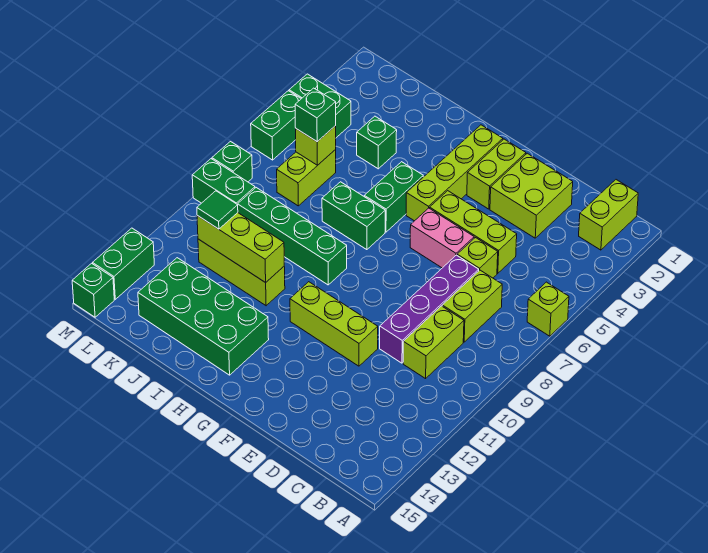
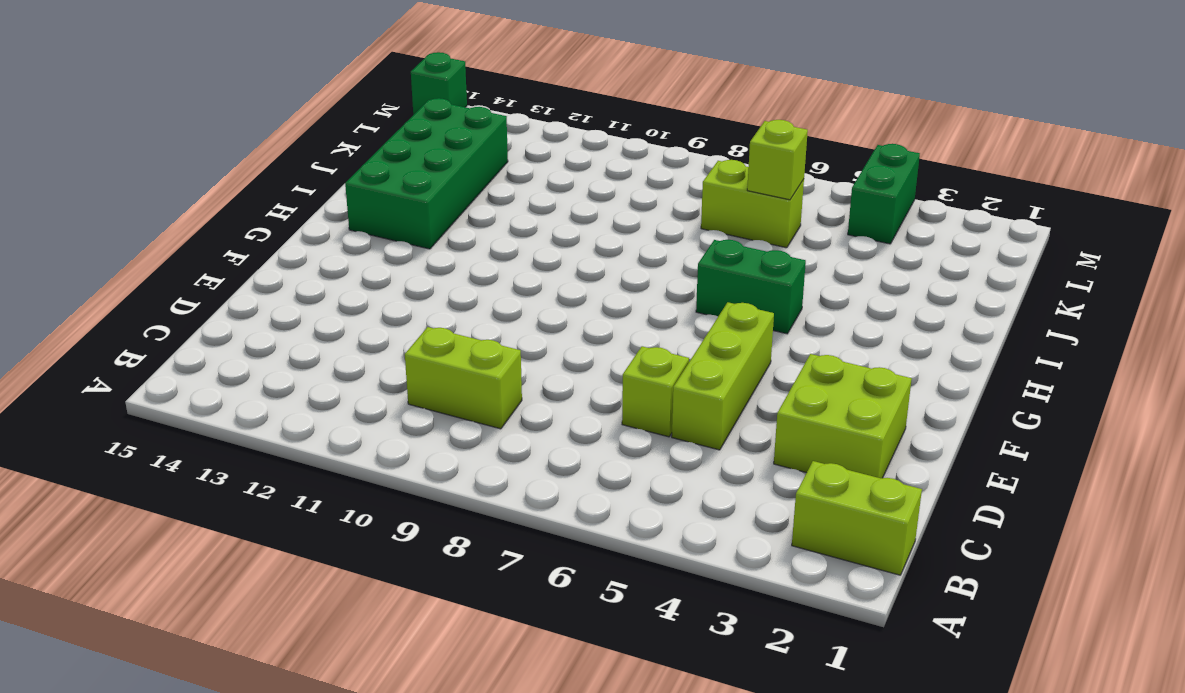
none -> lime 1x1 brick [527,282,569,336]
none -> lime 1x2 brick [442,270,502,342]
none -> purple 1x4 brick [380,255,479,363]

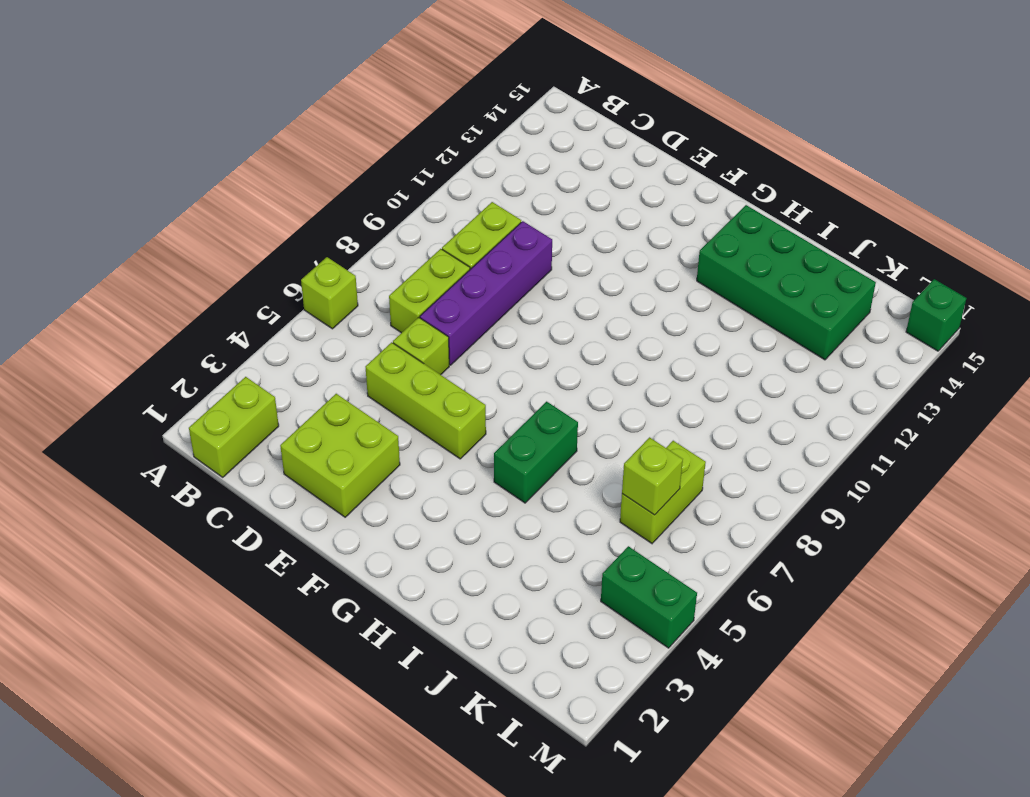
none -> pink 1x2 brick [410,208,474,268]
none -> lime 1x3 brick [290,282,378,366]
none -> lime 1x2 brick [467,139,526,209]

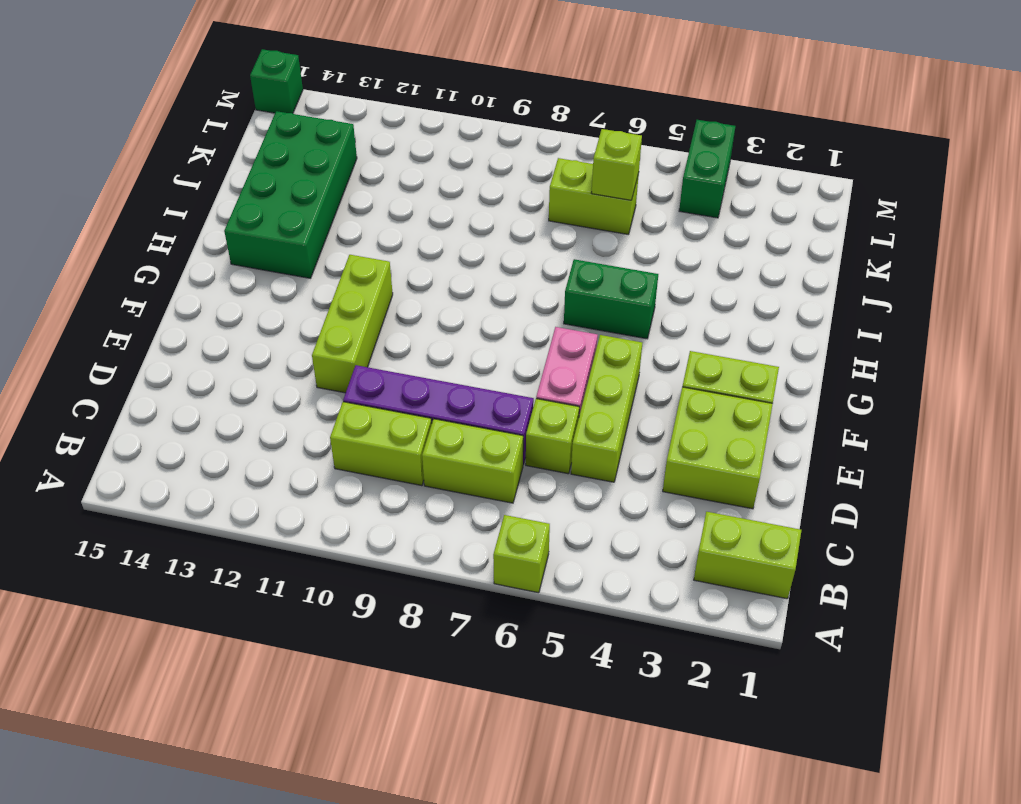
none -> lime 1x4 brick [406,125,503,221]
none -> green 1x2 brick [322,182,385,250]
none -> green 1x4 brick [238,188,347,285]

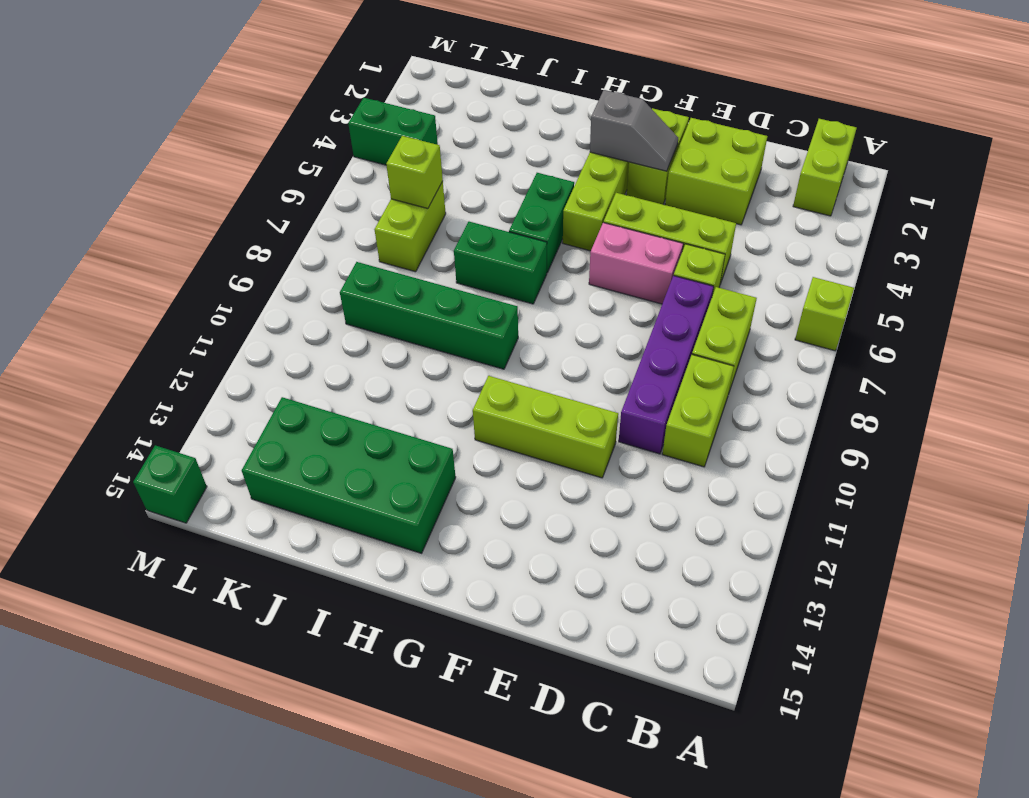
grey 1x2 slope [590,90,678,171] -> none
none -> lime 1x3 brick [198,239,285,306]
none -> green 1x1 brick [357,116,397,169]
none -> green 1x2 brick [192,159,255,205]

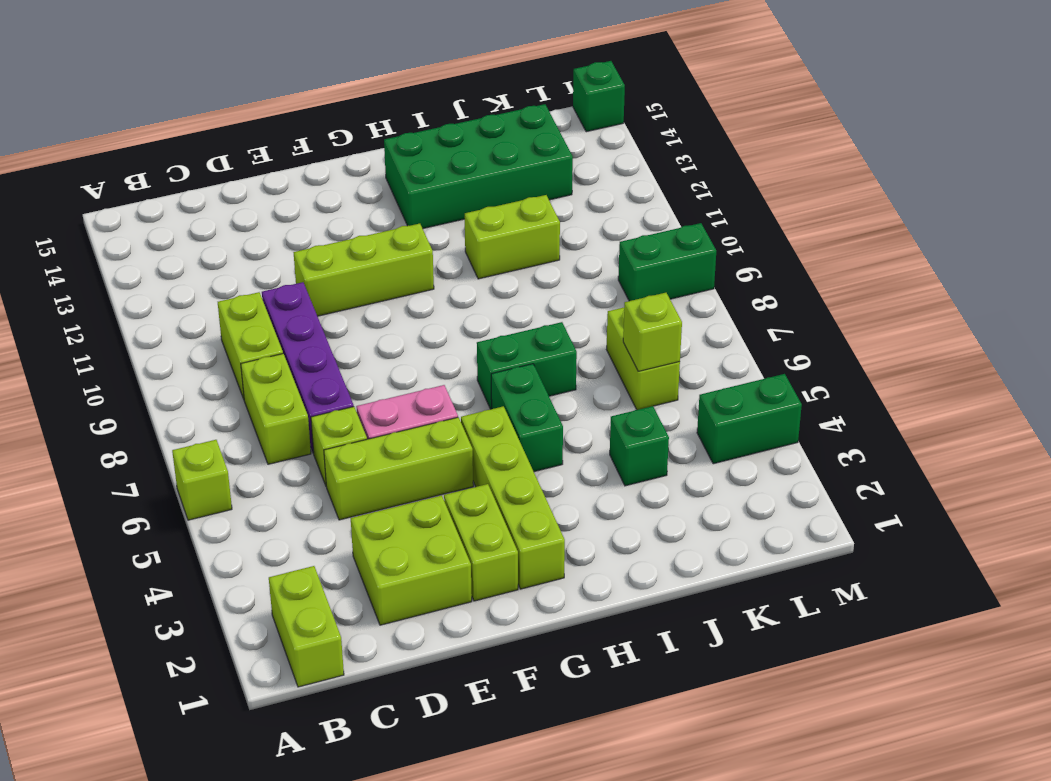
lime 1x2 brick [465,195,560,279] -> lime 1x3 brick [198,239,285,306]
none -> green 1x4 brick [238,188,347,285]
none -> green 1x2 brick [251,91,301,160]
none -> green 1x1 brick [212,142,252,182]

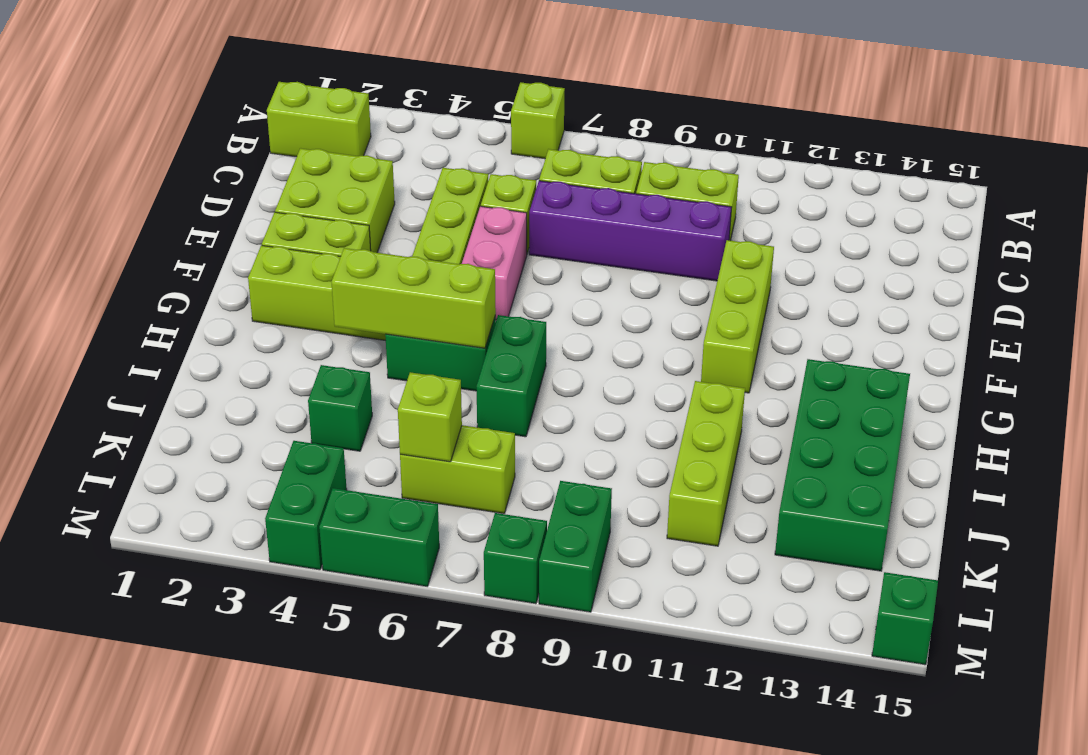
lime 1x3 brick [331,248,496,348] -> lime 1x3 brick turned to [197,213,284,283]
none -> green 1x4 brick [238,188,347,285]
none -> green 1x2 brick [93,228,154,299]
none -> green 1x1 brick [295,88,336,142]

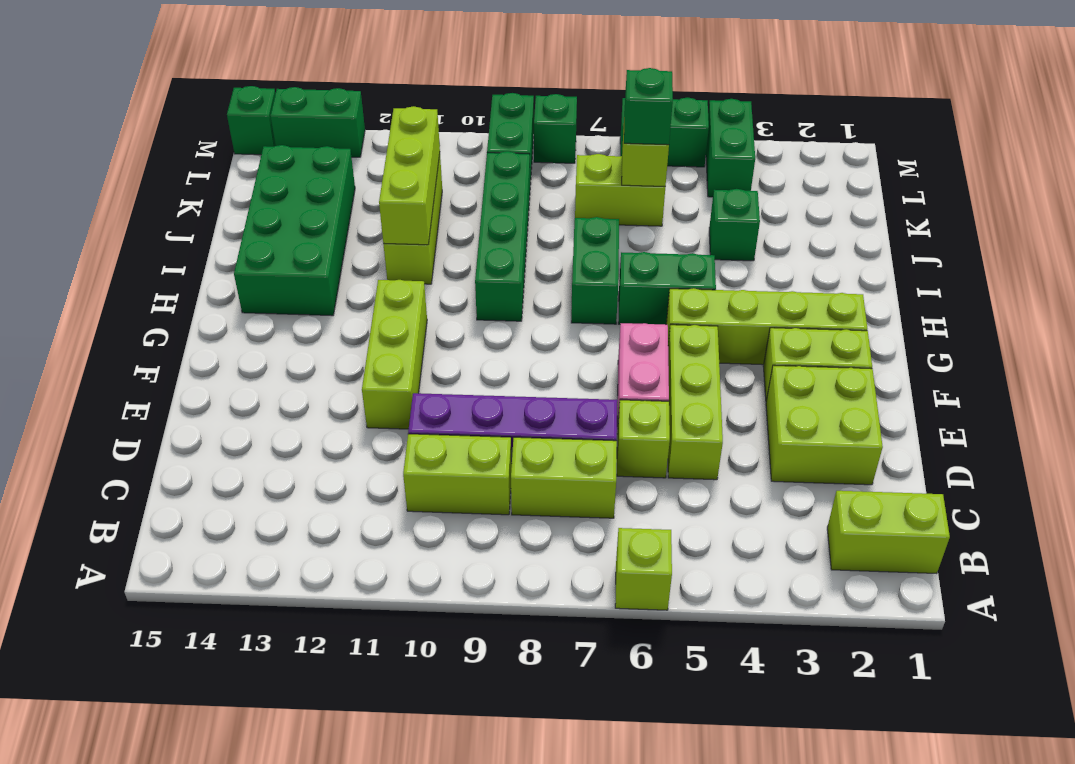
none -> green 1x1 tile [197,191,238,229]

